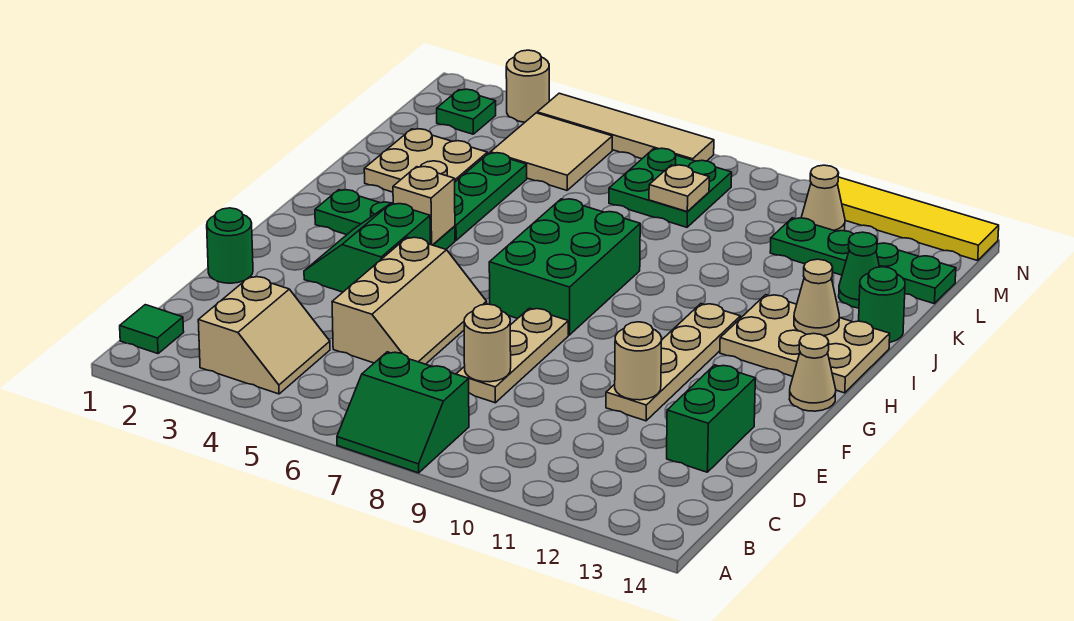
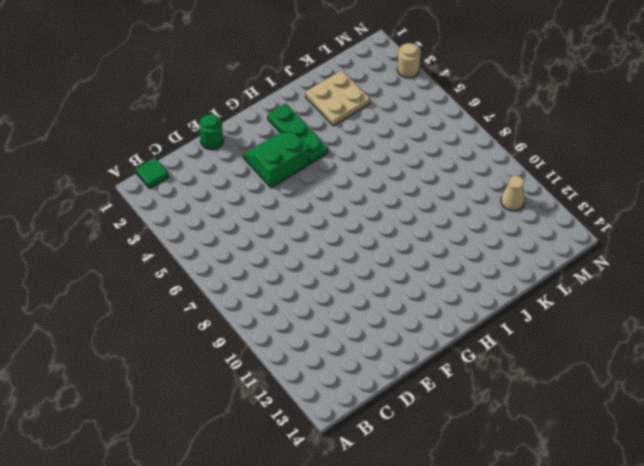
none -> green 2x2 slope [337,352,469,473]
none -> tan 2x2 slope [198,276,330,394]
none -> tan 2x3 slope [332,237,487,364]
none -> tan 1x3 plate [457,308,568,403]

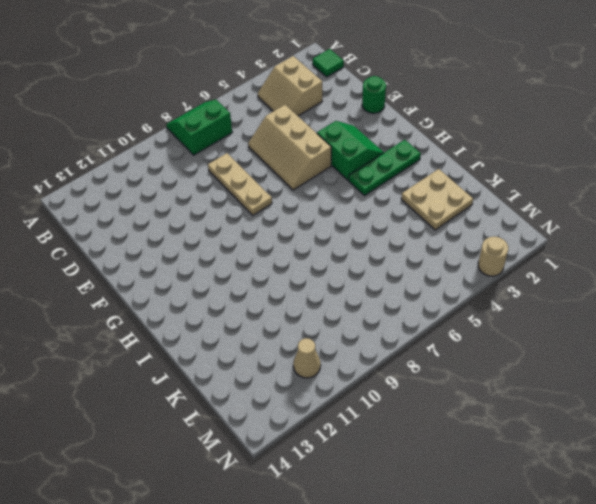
none -> green 1x2 brick [667,365,755,472]
none -> tan 1x4 plate [606,304,740,421]
none -> green 2x3 brick [489,199,640,335]
none -> tan 1x1 cone [789,333,836,411]

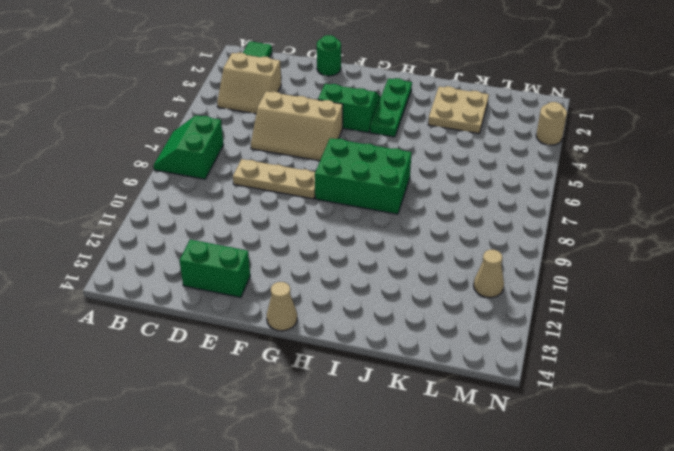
none -> tan 1x4 plate [606,304,740,421]
none -> tan 2x3 plate [720,295,890,393]
none -> green 1x3 plate [455,153,527,240]
none -> green 1x1 round brick [859,267,905,342]

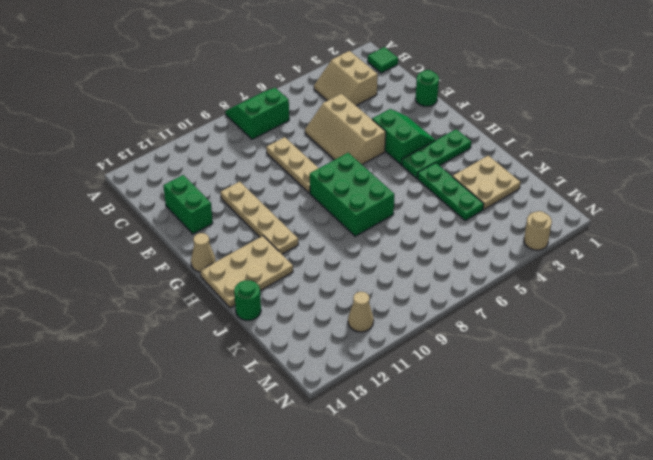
none -> green 1x1 cone [839,232,879,308]
none -> tan 2x2 tile [490,113,612,190]
none -> green 2x2 plate [609,148,732,227]
none -> green 1x4 plate [770,218,956,304]

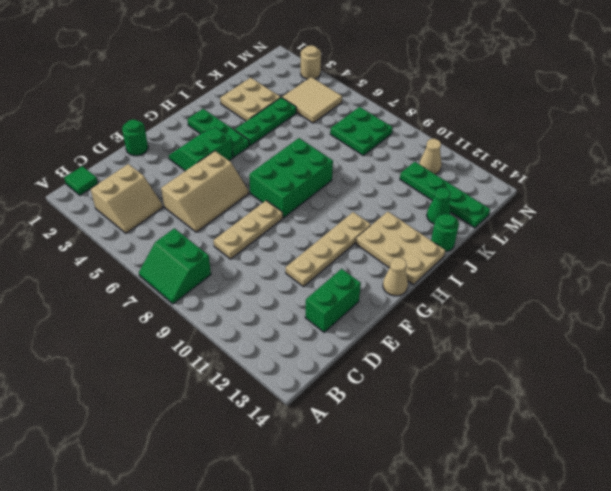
none -> green 1x1 plate [437,89,496,134]
none -> tan 1x4 tile [537,93,714,161]
none -> yellow 1x4 tile [837,177,999,261]
none -> tan 1x1 round brick [464,304,511,382]

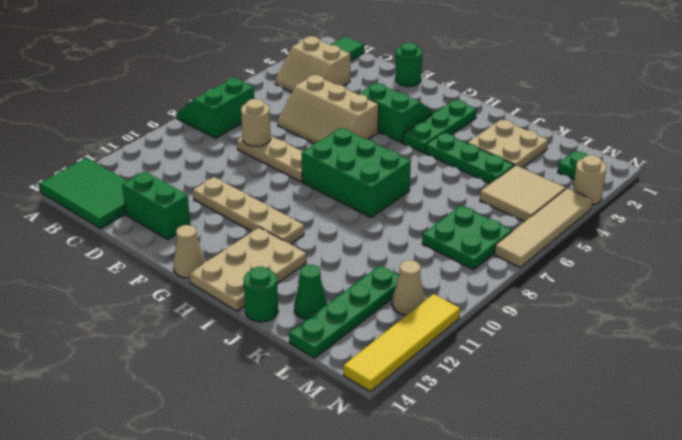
green 2x3 tile [40,158,127,229] -> none
none -> tan 1x1 round brick [615,322,662,400]
none -> tan 1x1 brick [393,167,455,245]
none -> tan 1x1 cone [794,259,839,336]
none -> tan 1x1 plate [649,165,709,211]

